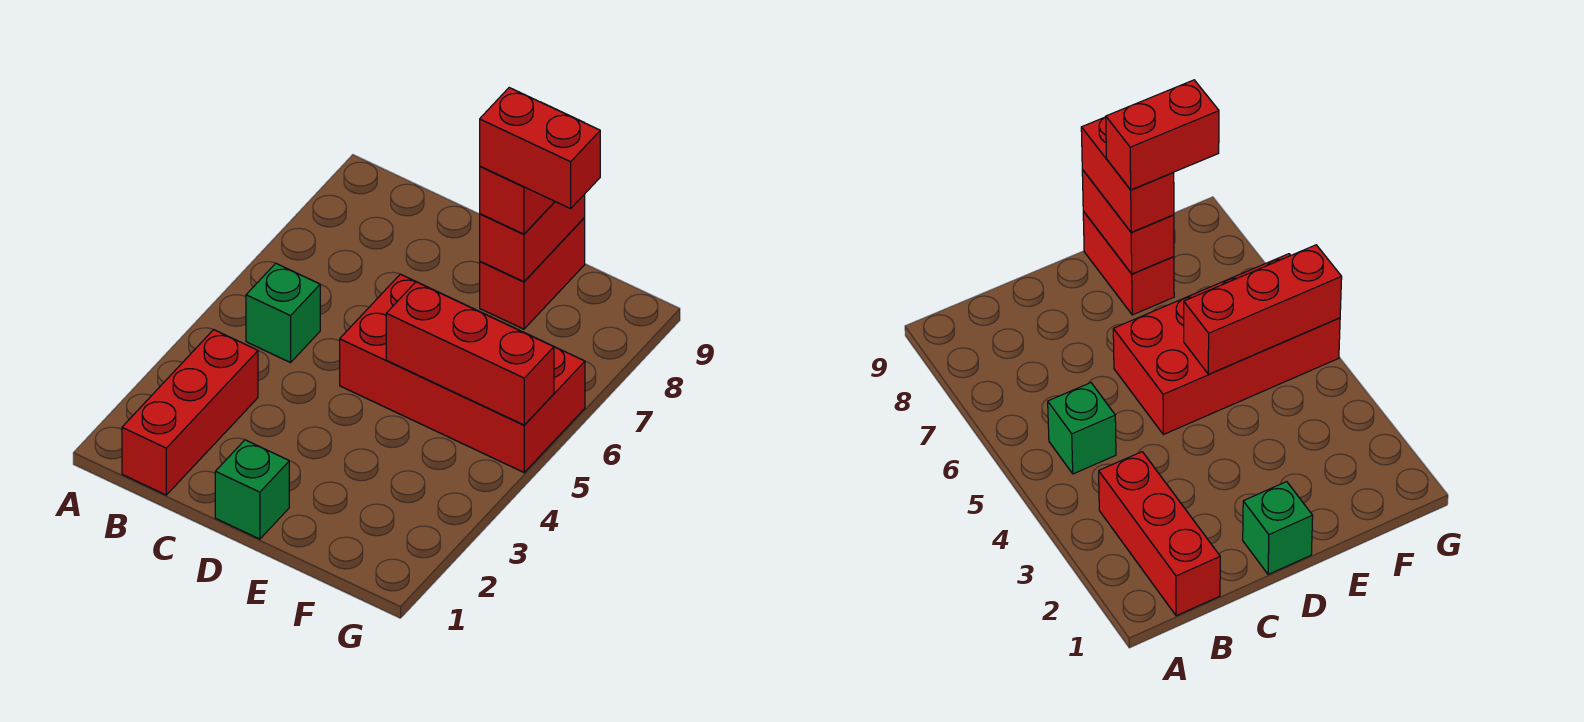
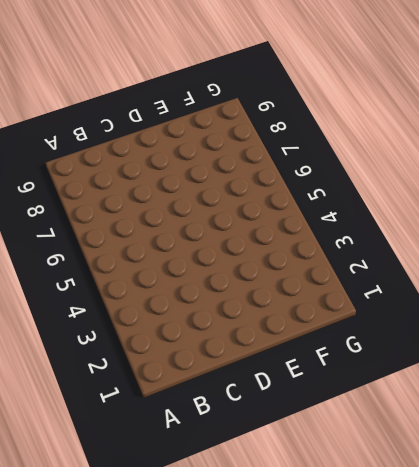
none -> red 1x3 brick [122,330,258,495]
none -> green 1x1 brick [246,263,320,363]

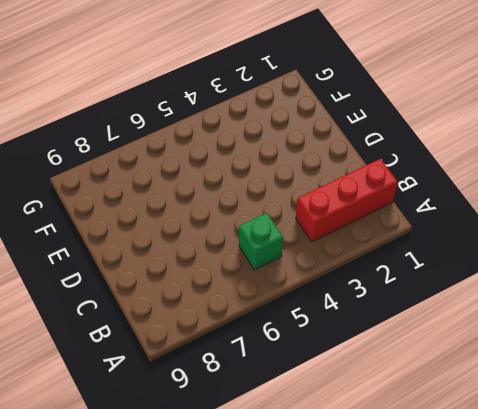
none -> green 1x1 brick [215,440,289,539]
none -> red 2x4 brick [340,274,585,472]

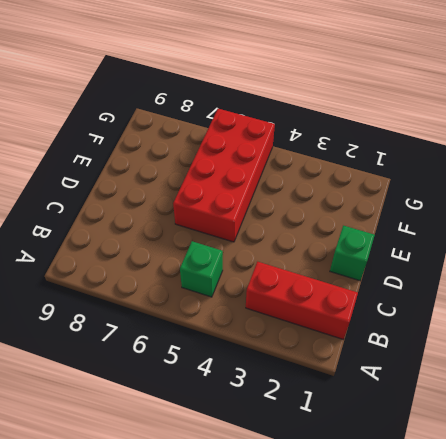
none -> red 1x2 brick [480,218,585,329]
none -> red 1x3 brick [386,282,554,425]

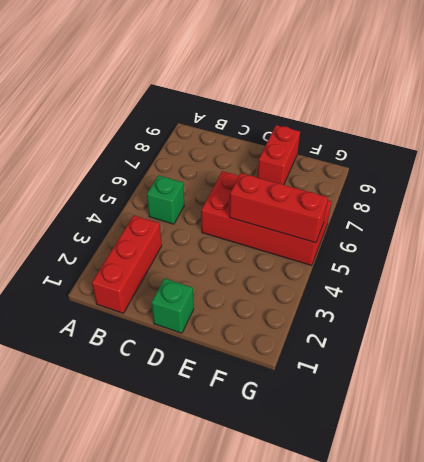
none -> red 1x2 brick [480,194,585,282]
none -> red 1x2 brick [480,166,555,234]

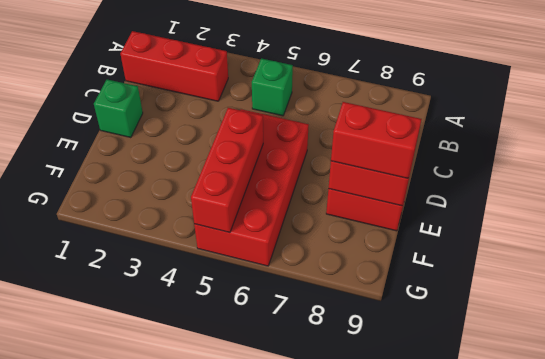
none -> red 1x2 brick [480,88,600,209]

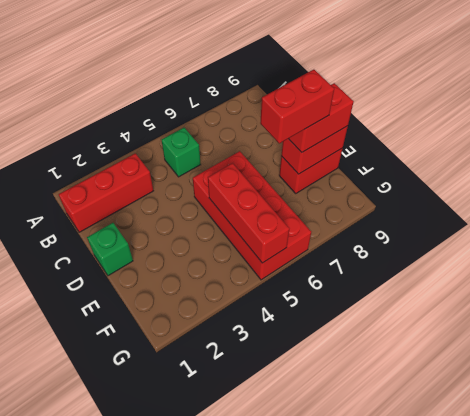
red 1x2 brick [260,70,334,143] -> red 1x2 brick turned to [480,88,600,209]

